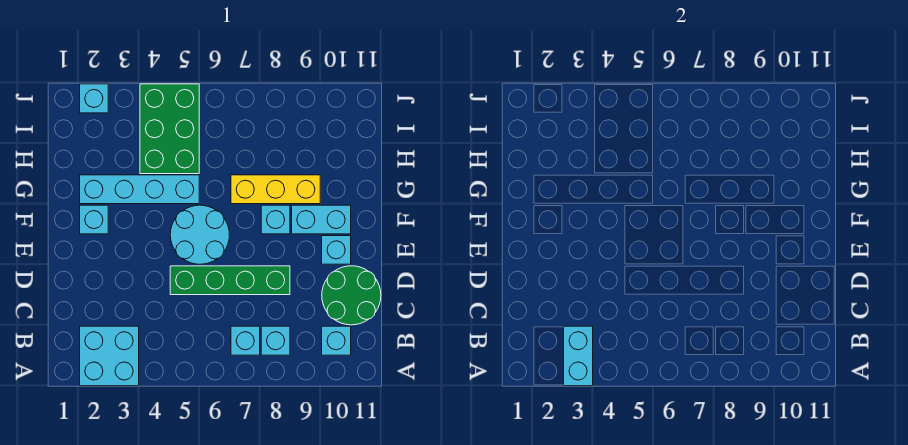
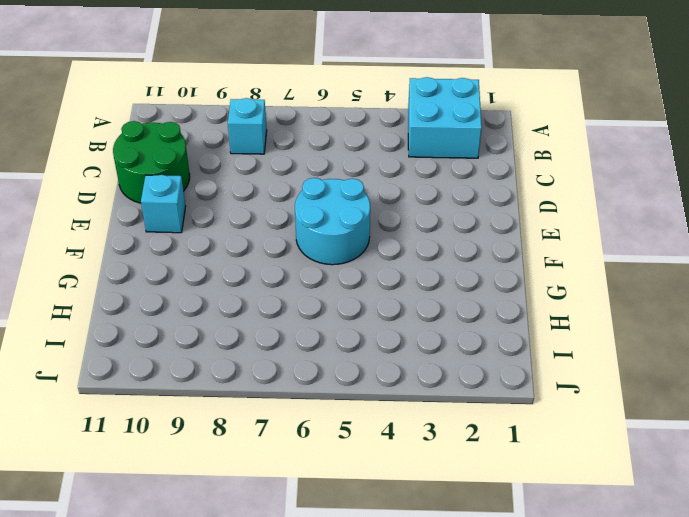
none -> cyan 1x1 brick [231,326,260,355]
none -> cyan 1x1 brick [322,326,351,355]
none -> green 1x4 brick [170,266,290,295]

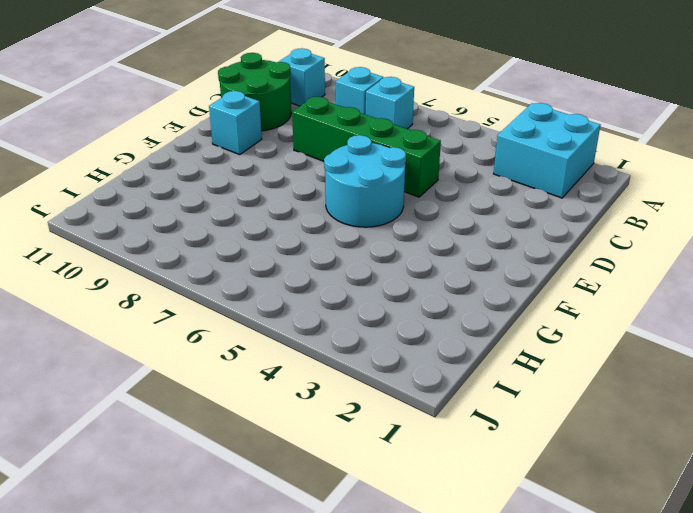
none -> cyan 1x1 brick [80,205,108,234]
none -> cyan 1x1 brick [261,205,290,234]
none -> cyan 1x2 brick [292,205,351,234]

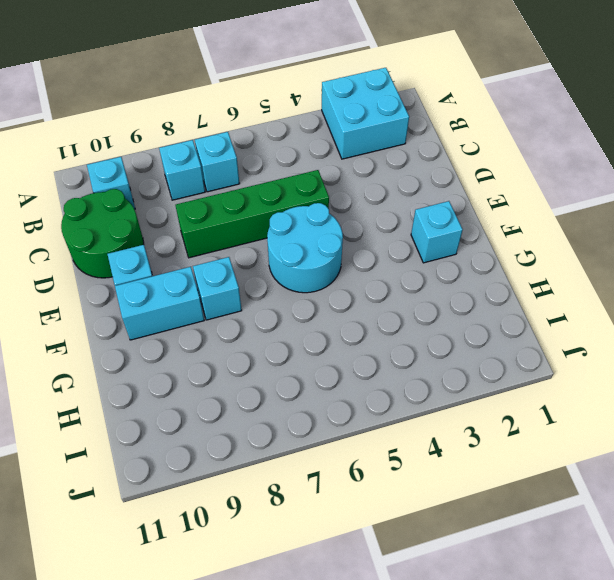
none -> cyan 1x4 brick [80,175,199,204]
none -> yellow 1x3 brick [231,175,320,204]
none -> green 2x3 brick [140,84,199,174]

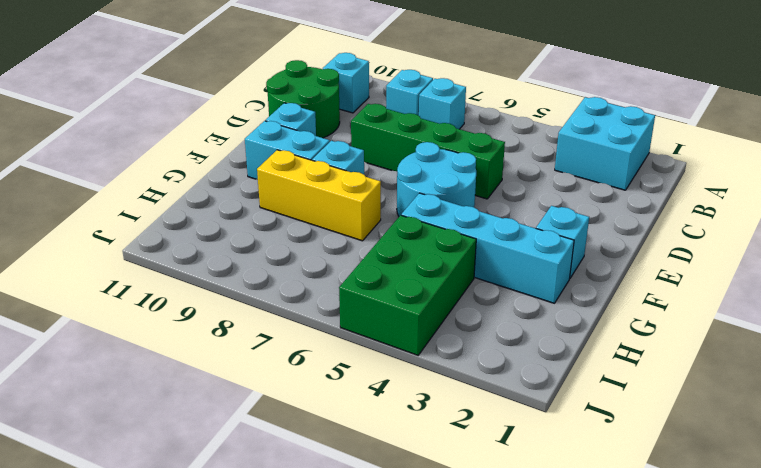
none -> cyan 1x1 brick [80,84,108,113]
none -> cyan 1x2 brick [564,326,593,386]

